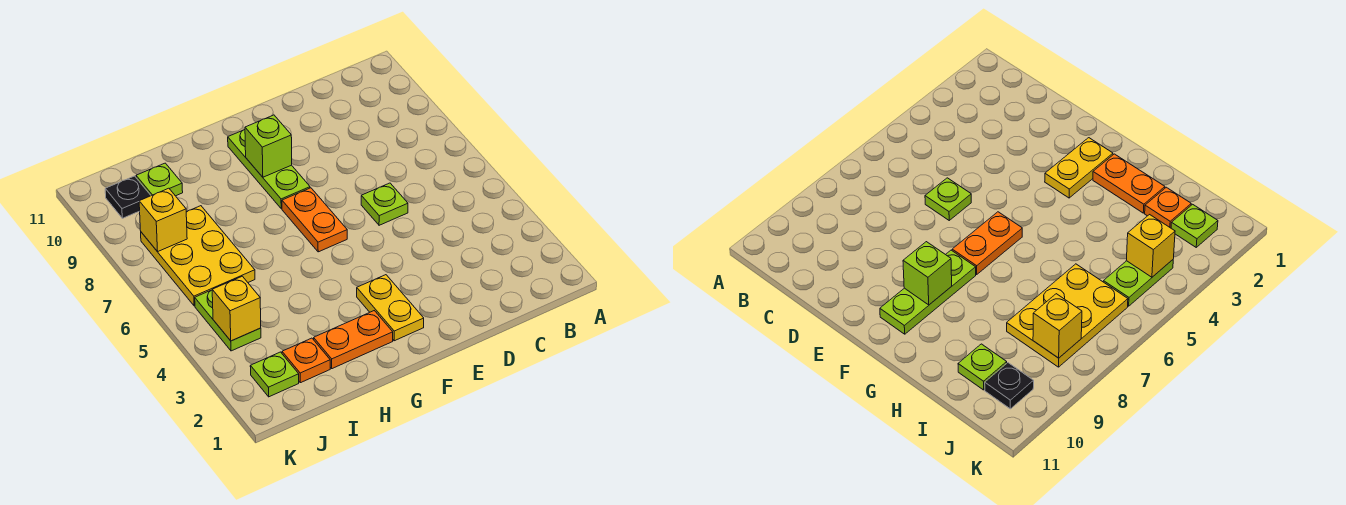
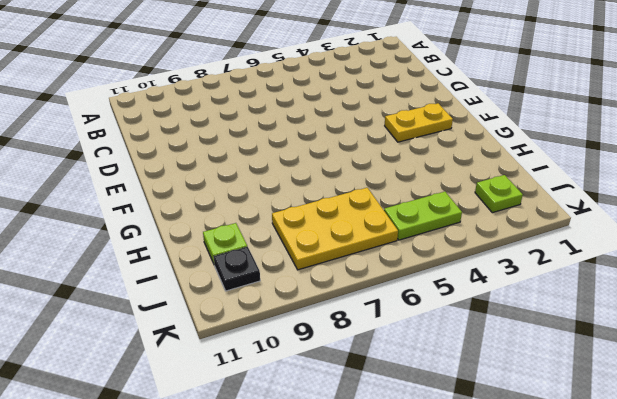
none -> lime 1x1 plate [361,183,408,225]
none -> orange 1x2 plate [282,188,347,252]
none -> lime 1x3 plate [228,129,310,209]

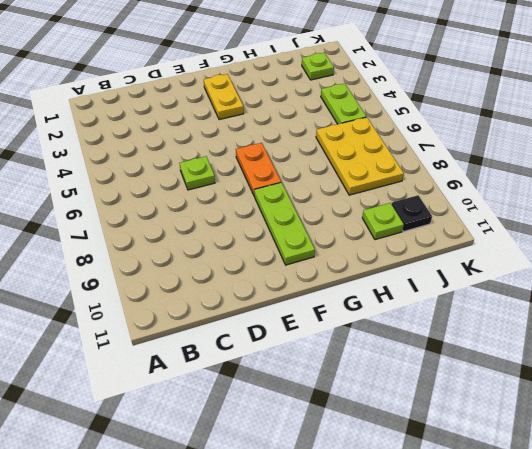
none -> orange 1x2 plate [314,311,393,369]
none -> orange 1x1 plate [282,338,330,383]
none -> lime 1x1 brick [245,115,292,177]

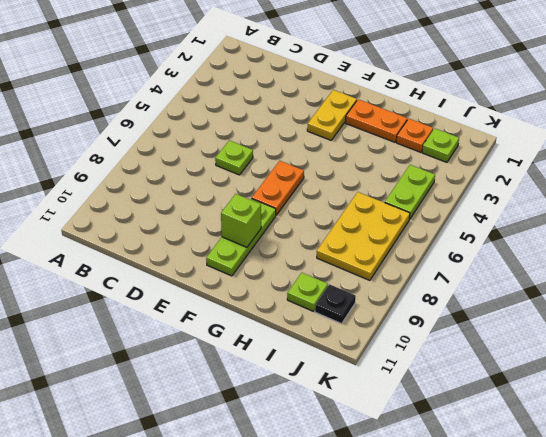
none -> yellow 1x1 brick [212,276,261,341]
none -> yellow 1x1 brick [139,188,187,252]

